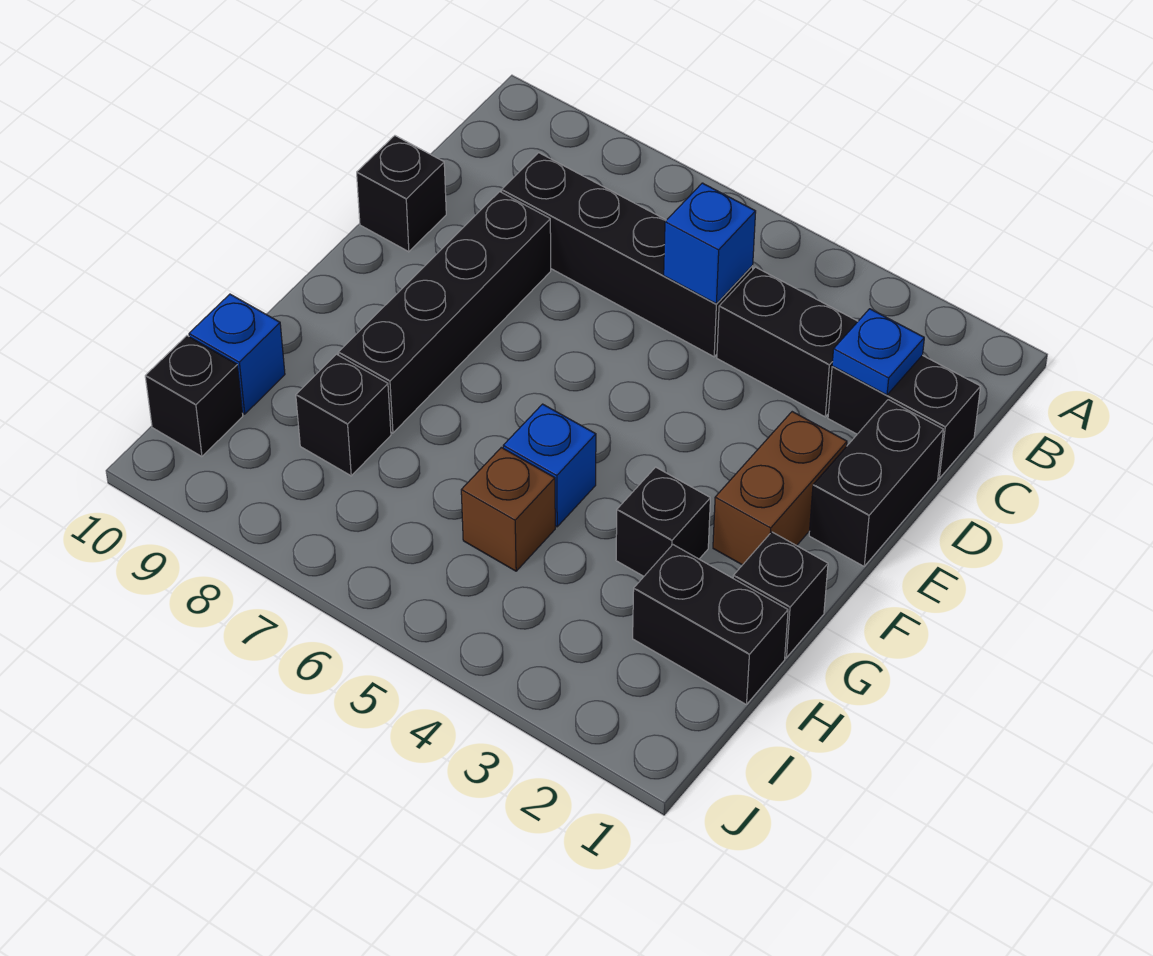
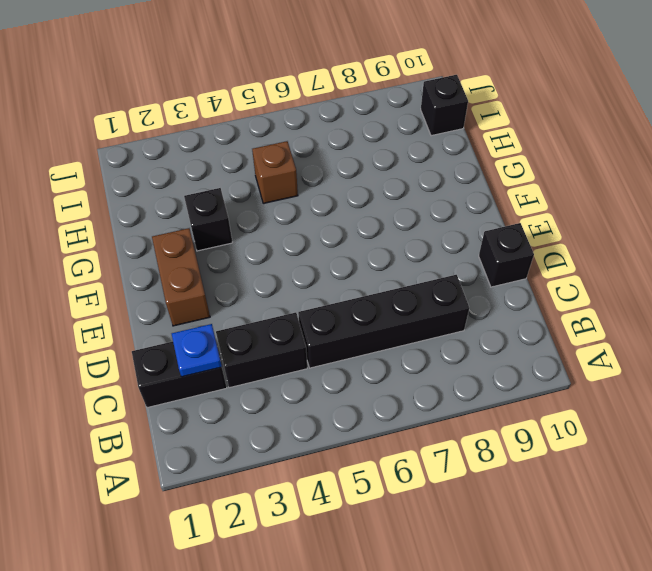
none -> black 1x2 brick [809,400,943,566]
none -> black 1x4 brick [338,192,551,433]
none -> black 1x1 brick [733,532,828,658]

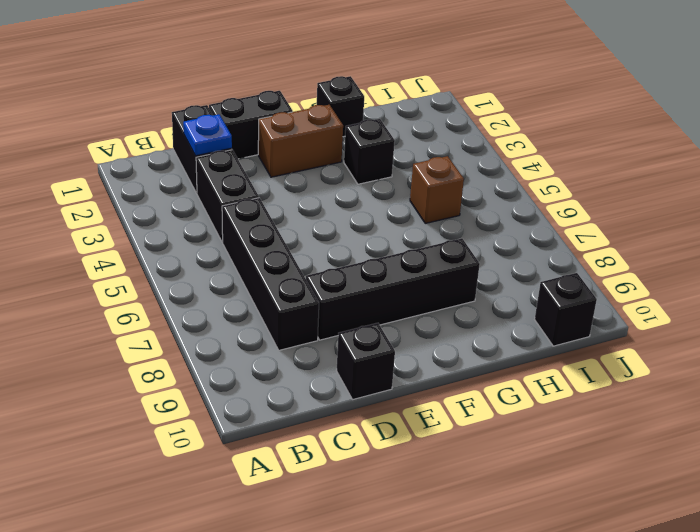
none -> blue 1x1 brick [503,404,596,527]
none -> black 1x2 brick [633,545,788,705]
none -> black 1x1 brick [296,354,391,476]

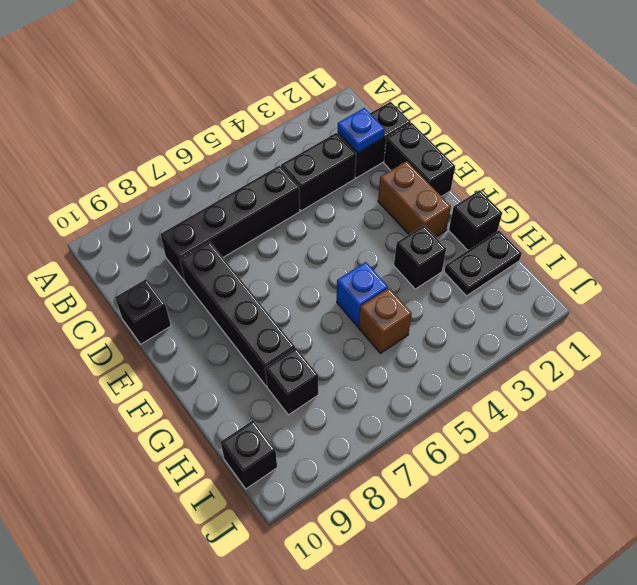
black 1x2 plate [444,231,522,296] -> black 1x2 brick [633,545,788,705]
none -> blue 1x1 brick [189,294,285,414]
none -> blue 1x1 brick [664,183,756,304]

